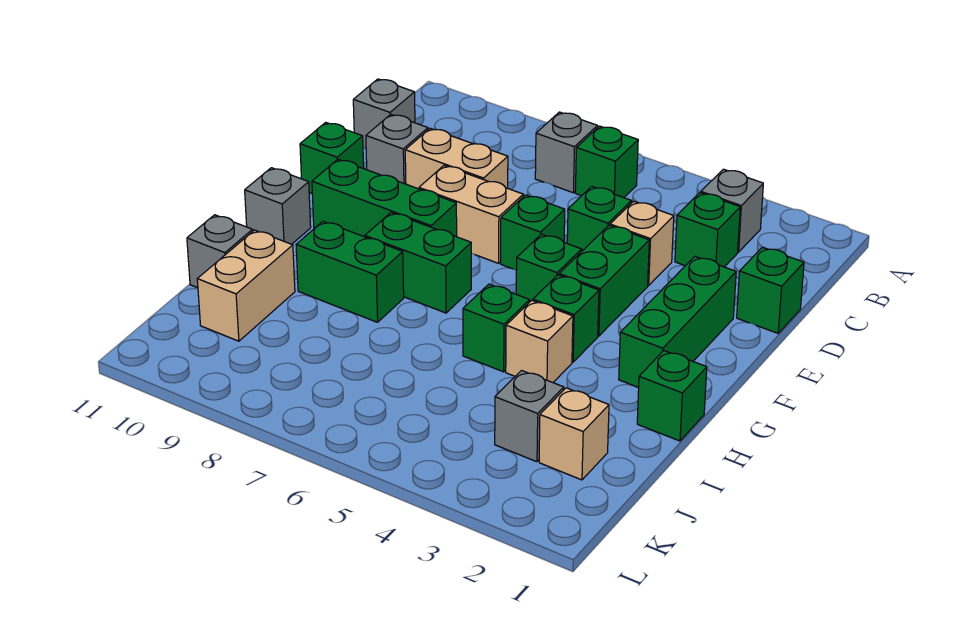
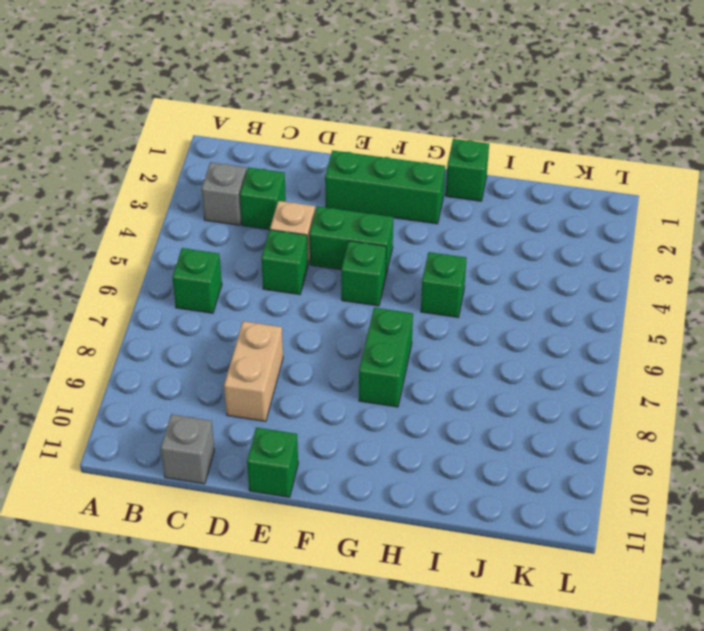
none -> grey 1x1 brick [535,112,598,193]
none -> green 1x1 brick [737,247,804,333]
none -> grey 1x1 brick [366,114,428,184]

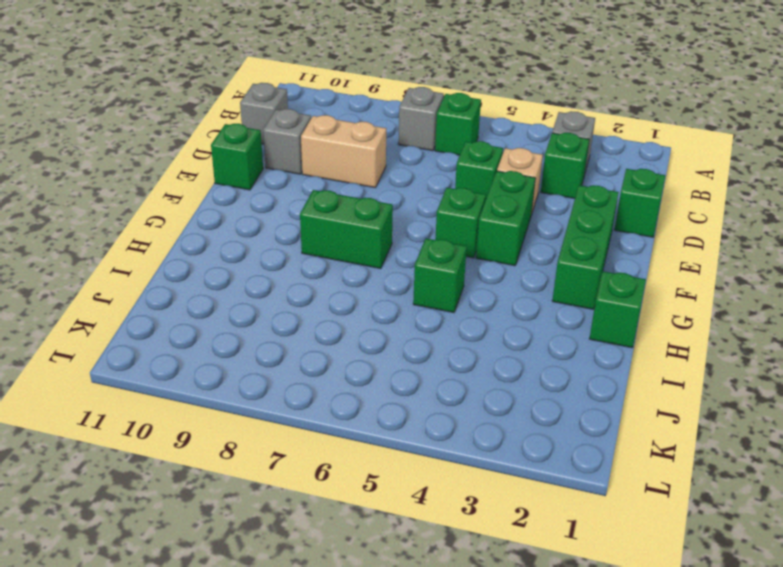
none -> green 1x1 brick [501,195,565,270]
none -> tan 1x2 brick [419,166,523,263]
none -> green 1x3 brick [312,159,457,237]

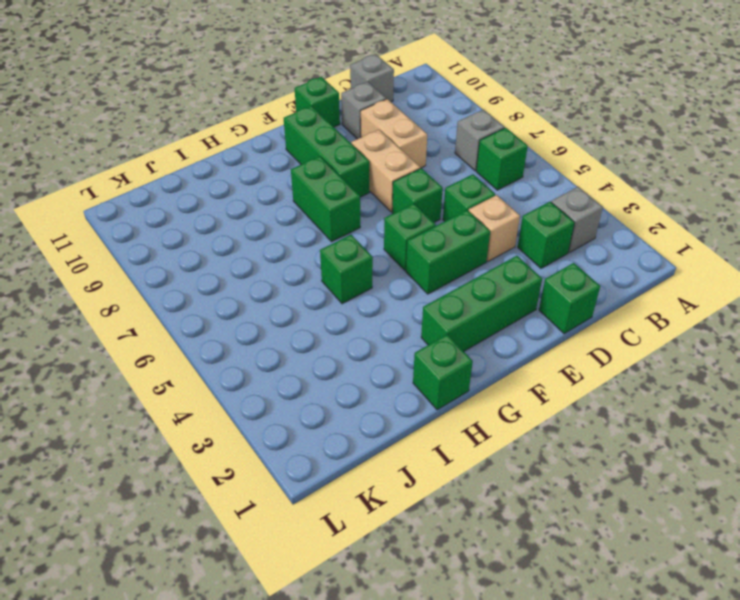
none -> green 1x1 brick [533,275,599,362]
none -> grey 1x1 brick [245,168,311,244]
none -> tan 1x1 brick [506,300,573,383]

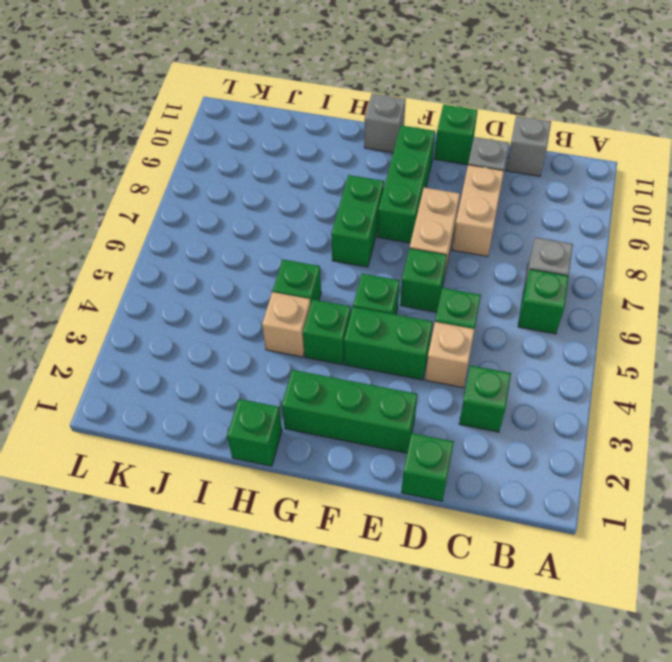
none -> grey 1x1 brick [701,169,763,252]
none -> green 1x2 brick [296,221,404,322]
none -> tan 1x2 brick [197,230,295,341]

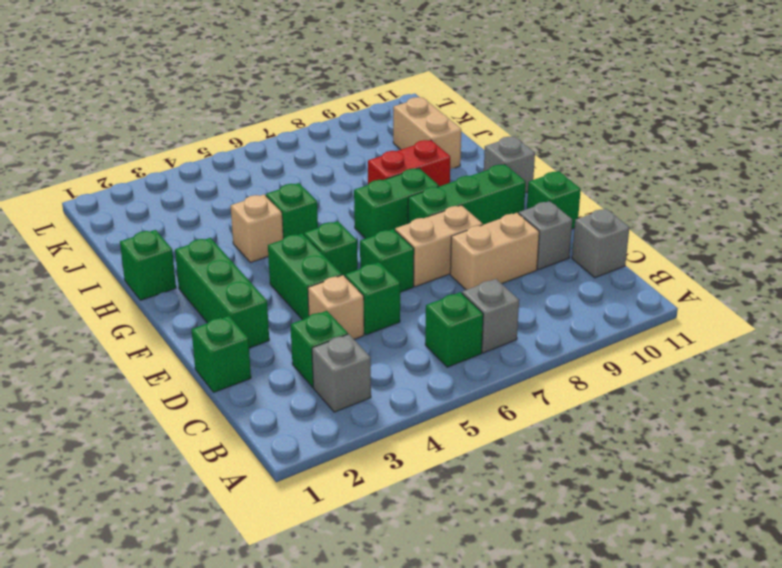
red 1x2 brick [368,140,450,186] -> green 1x2 brick [296,221,404,322]
none -> green 1x1 brick [533,275,599,362]
none -> grey 1x1 brick [187,215,253,288]
none -> tan 1x1 brick [539,388,609,480]

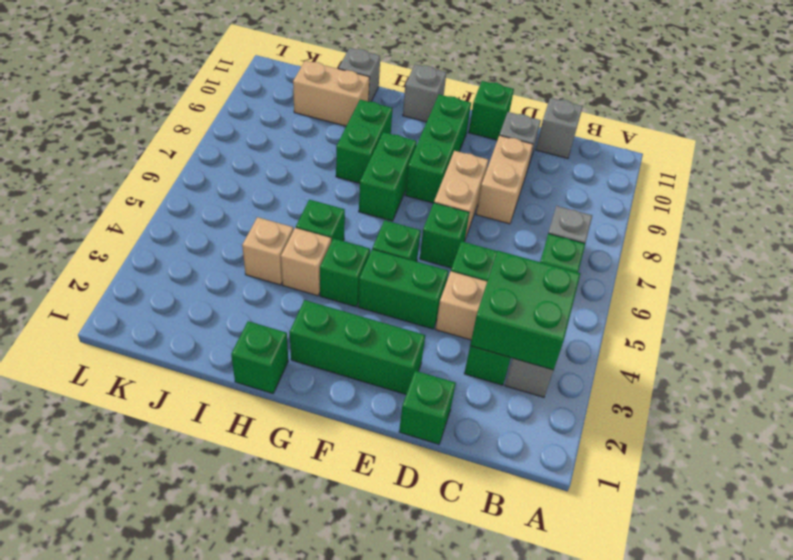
green 2x2 brick [470,251,580,370] -> none
tan 1x1 brick [242,217,293,285] -> tan 1x1 brick moved to [539,388,609,480]
none -> grey 1x1 brick [495,371,564,462]

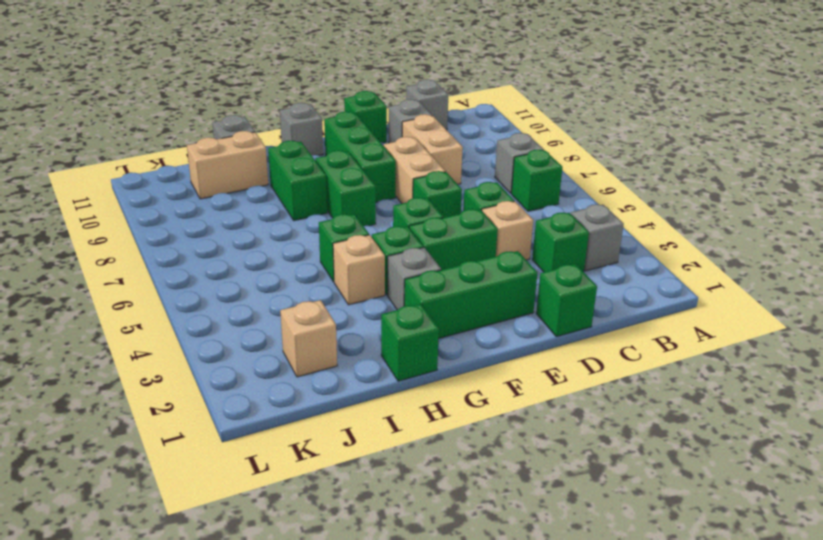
grey 1x1 brick [388,248,441,310] -> grey 1x1 brick moved to [495,371,564,462]

